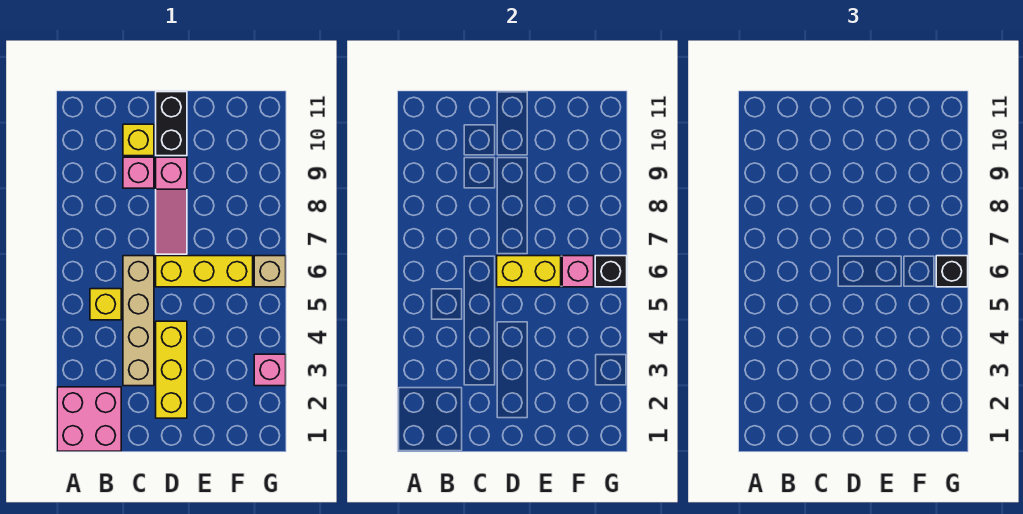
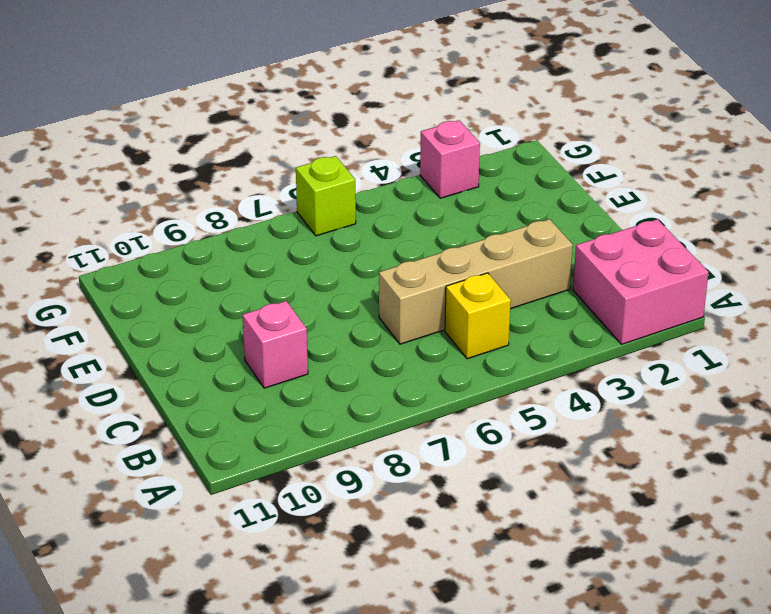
lime 1x1 brick [296,156,356,236] -> tan 1x1 brick [254,256,286,287]
none -> yellow 1x1 brick [123,124,154,156]
none -> yellow 1x3 brick [156,321,187,418]
none -> yellow 1x3 brick [156,256,253,287]

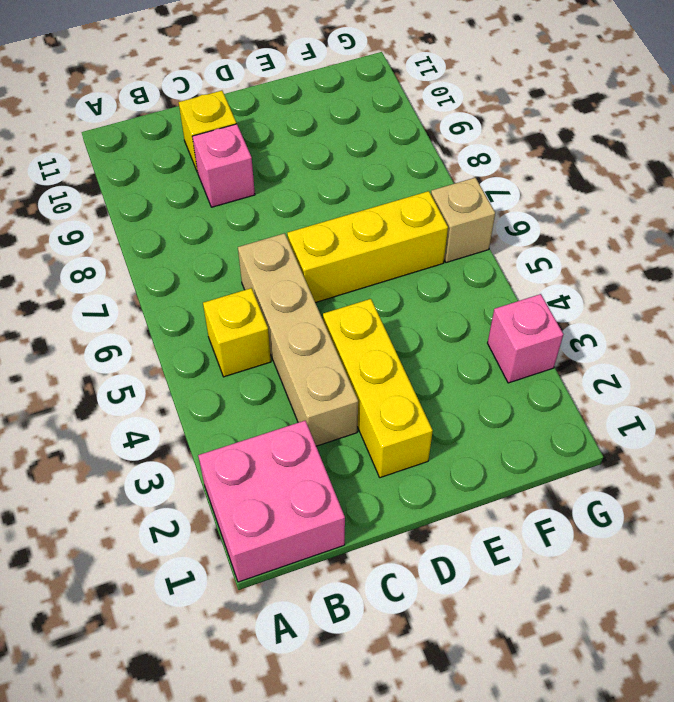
none -> pink 1x3 slope [156,157,187,254]
none -> black 1x2 brick [156,92,187,156]
none -> yellow 1x2 brick [497,256,561,287]

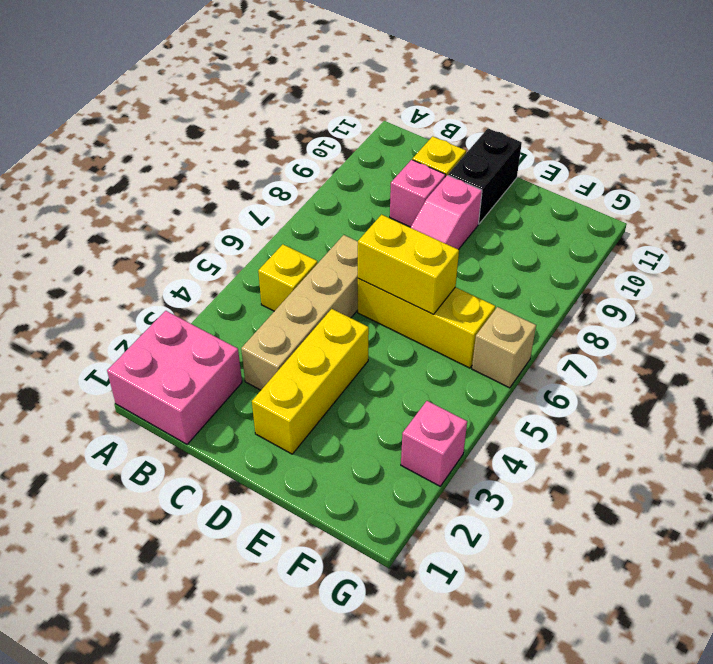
none -> pink 1x1 brick [562,256,594,287]
none -> black 1x1 brick [595,256,627,287]
none -> black 1x1 brick [936,256,968,287]

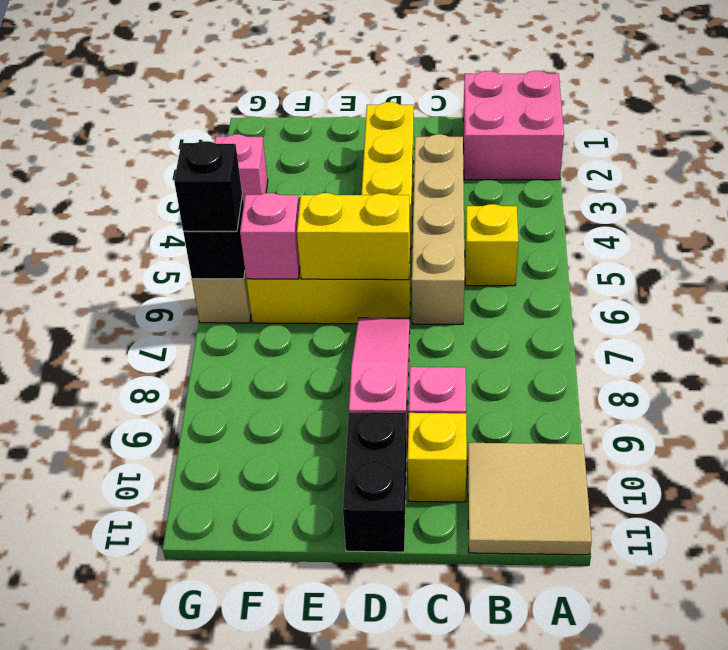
tan 2x2 tile [468,443,592,555] -> none

